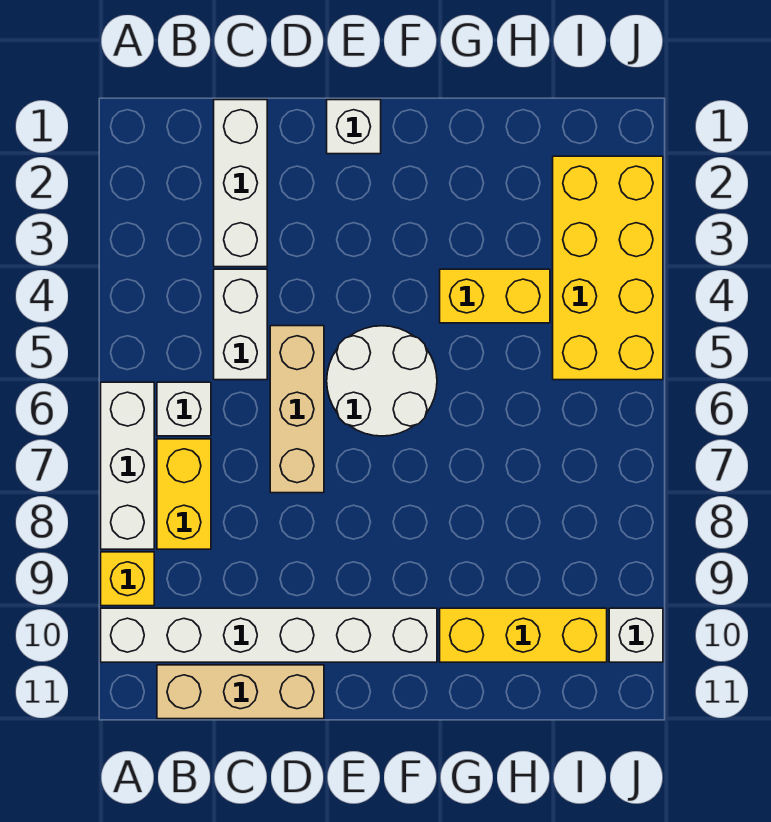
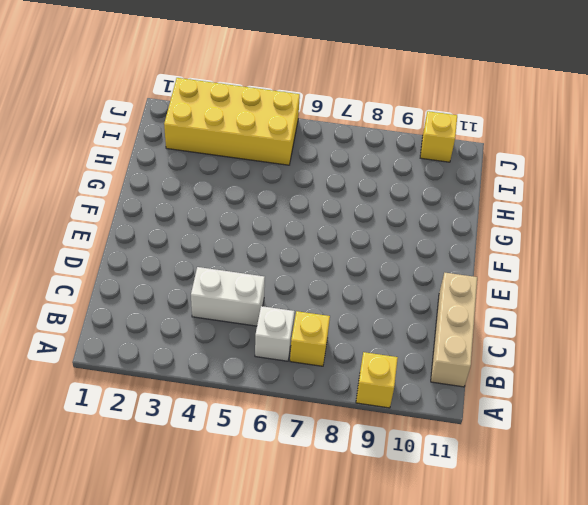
yellow 1x1 brick [290,311,330,366] -> yellow 1x2 brick [157,439,211,549]
yellow 1x1 brick [420,111,457,162] -> white 1x1 brick [609,608,663,662]
none -> white 1x3 brick [101,382,154,549]
none -> white 1x6 brick [101,608,437,662]
none -> white 1x3 brick [214,100,267,267]

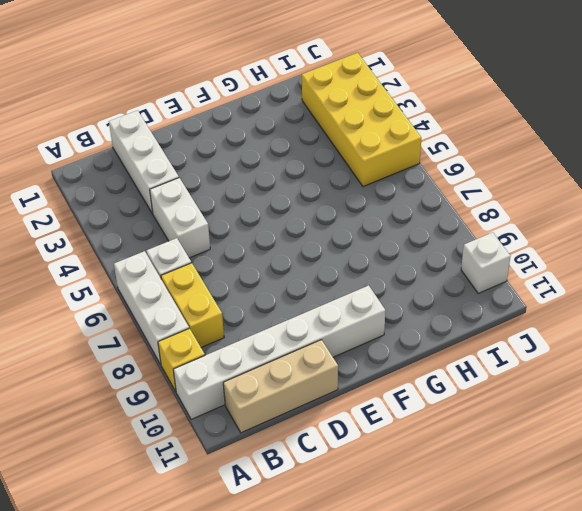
none -> tan 1x3 brick [270,326,324,493]
none -> white 1x1 brick [327,100,381,154]
none -> white 2x2 round brick [327,326,437,436]

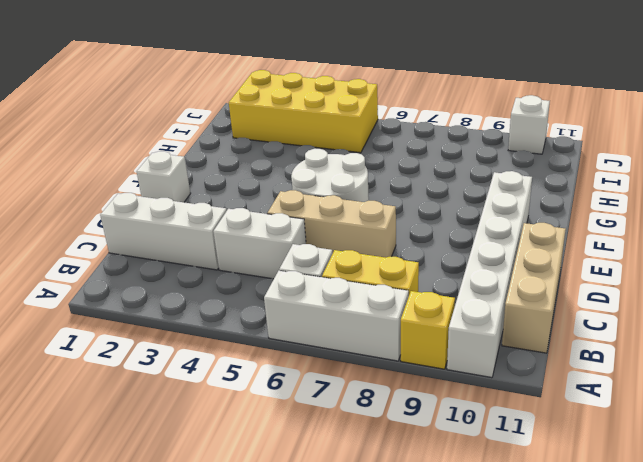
none -> yellow 1x2 brick [440,269,550,323]
none -> yellow 1x3 brick [440,608,607,662]

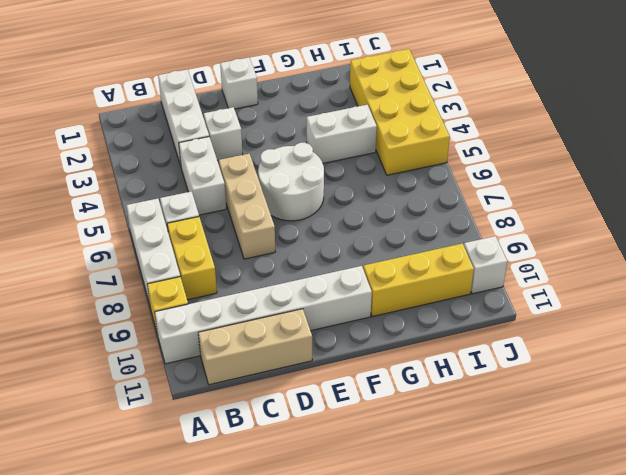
white 1x1 brick [204,107,243,160] -> none
white 1x2 brick [307,105,377,163] -> yellow 1x2 brick [440,269,550,323]

